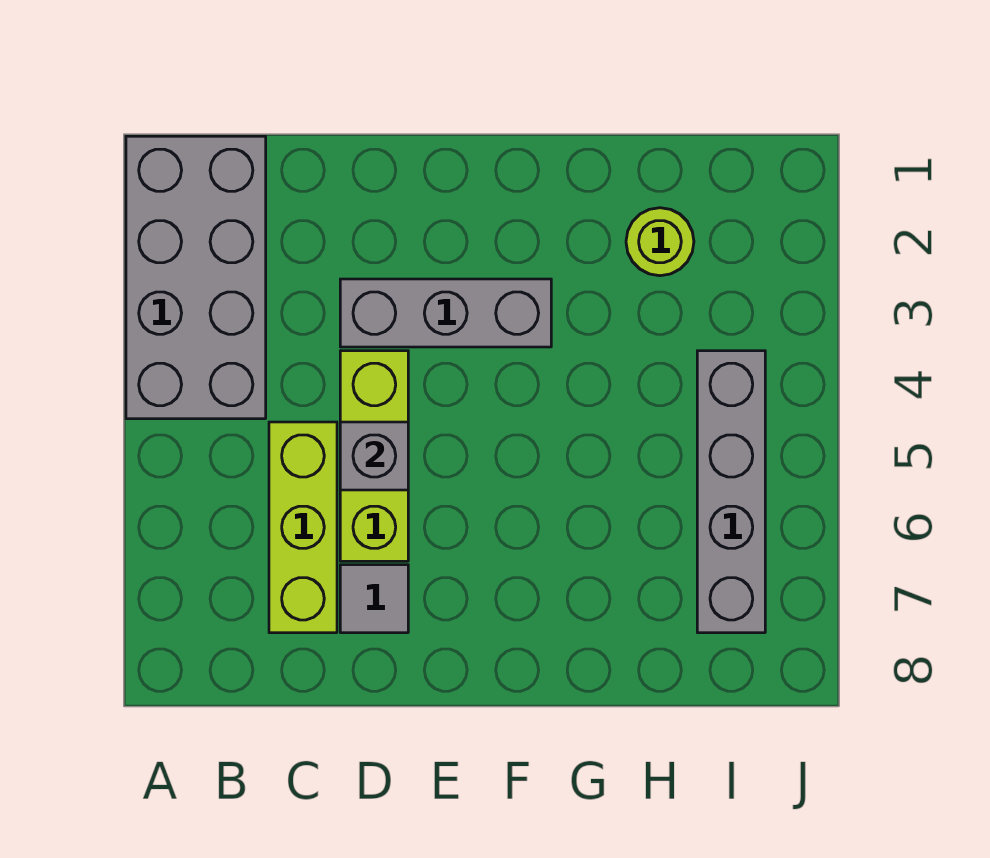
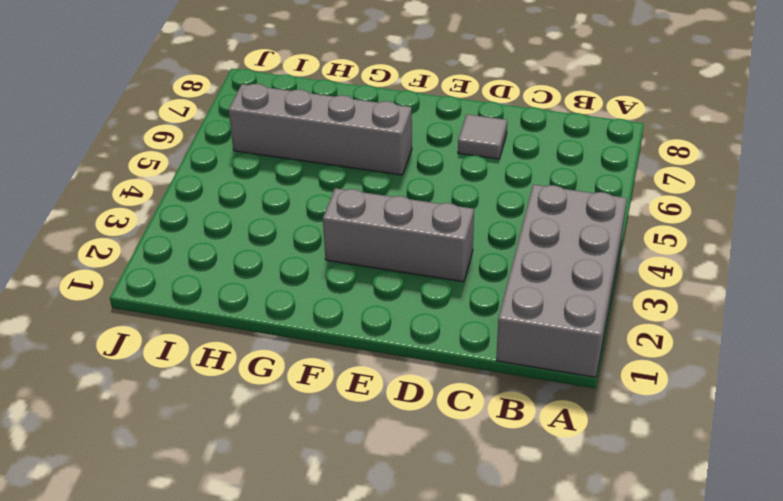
grey 1x4 brick [229,84,412,175] -> grey 1x4 brick turned to [697,351,765,633]
none -> lime 1x3 brick [269,422,337,633]
none -> lime 1x3 brick [340,351,408,561]

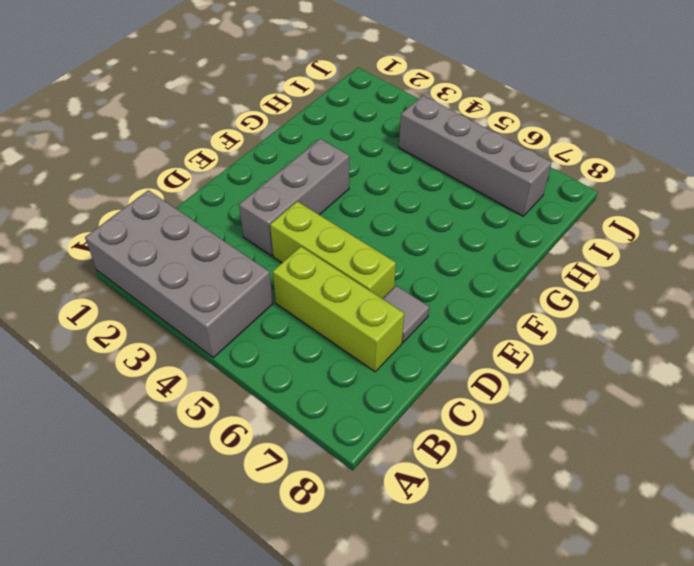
none -> lime 1x1 round brick [626,208,694,276]
none -> grey 1x1 brick [340,422,408,490]

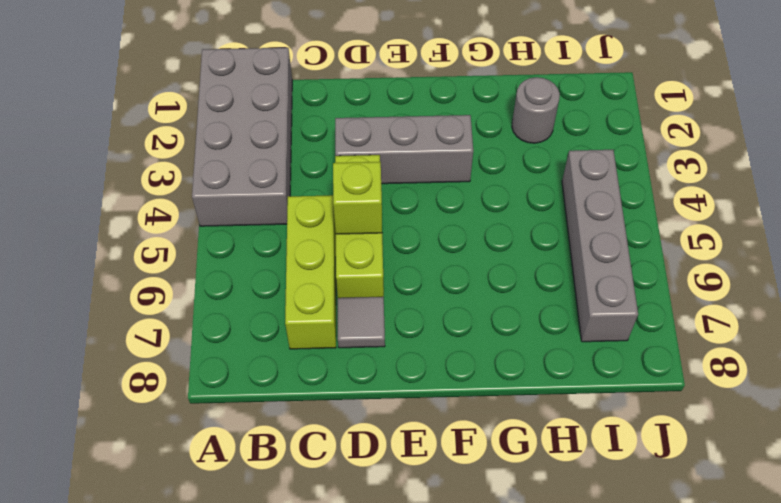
lime 1x1 brick [333,162,382,234] -> grey 1x1 brick [340,422,408,490]
grey 1x1 round brick [512,77,560,143] -> lime 1x1 round brick [626,208,694,276]

